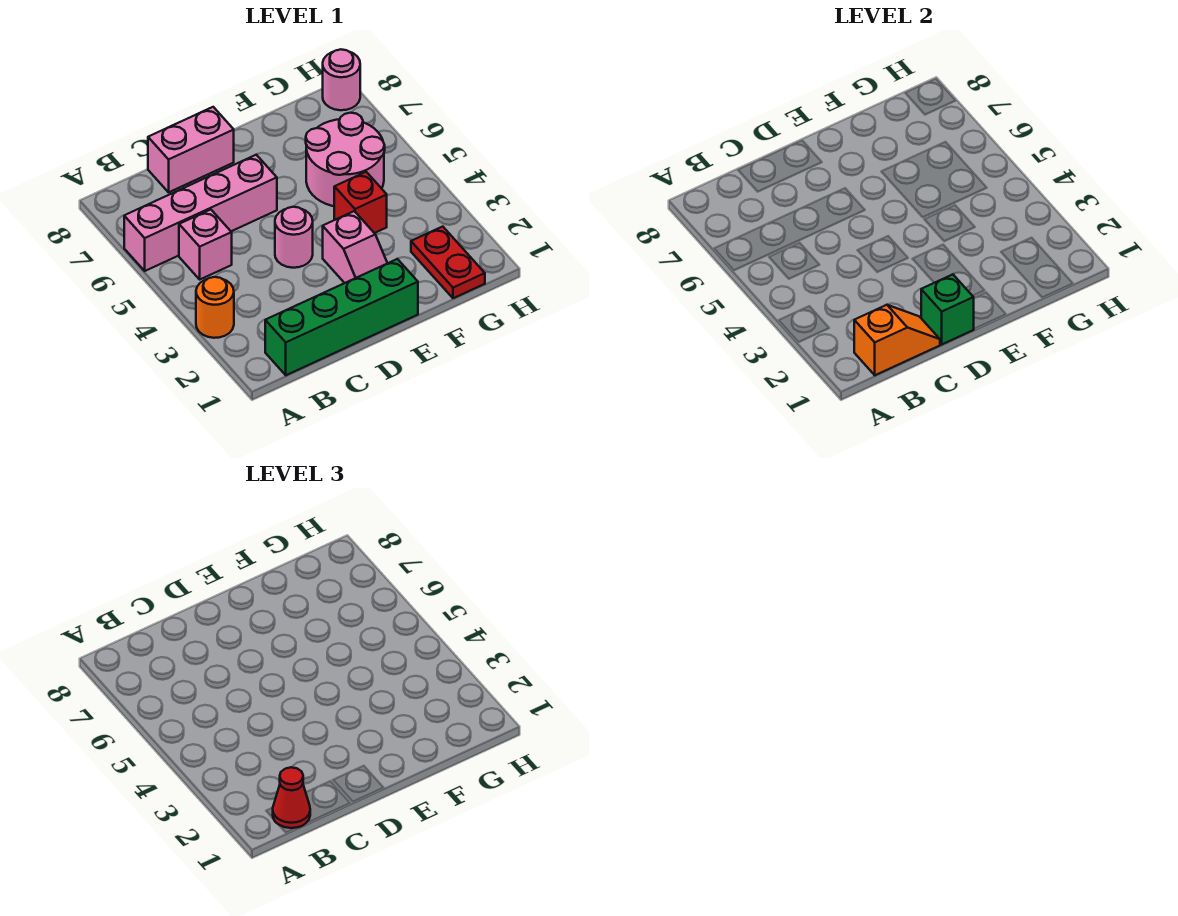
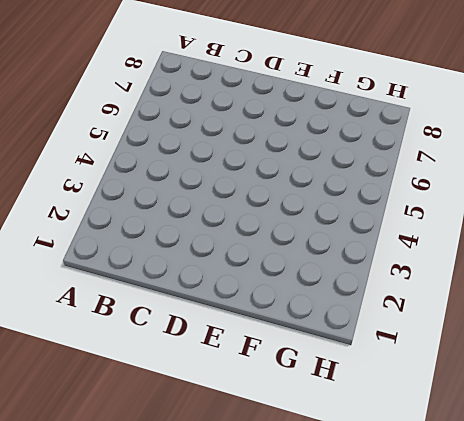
none -> orange 1x1 round brick [196,277,234,338]
none -> pink 1x4 brick [124,155,277,271]
none -> green 1x4 brick [265,259,418,375]

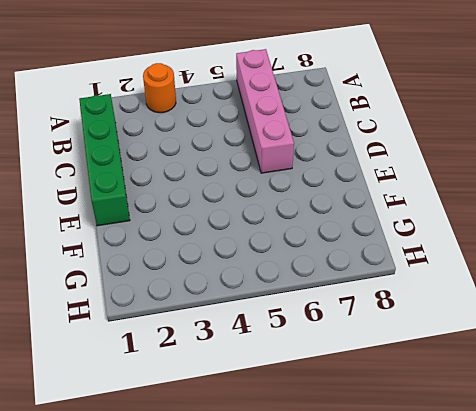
none -> pink 1x1 brick [179,210,232,279]
none -> pink 1x2 brick [148,107,234,192]
none -> pink 1x1 round brick [275,207,313,268]

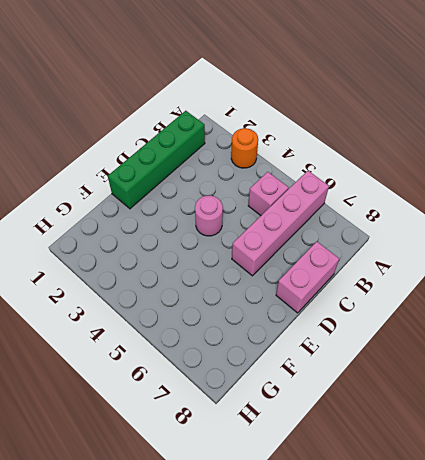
none -> pink 1x2 slope [323,211,387,283]
none -> red 1x1 brick [334,172,387,233]
none -> pink 2x2 round brick [306,113,385,206]

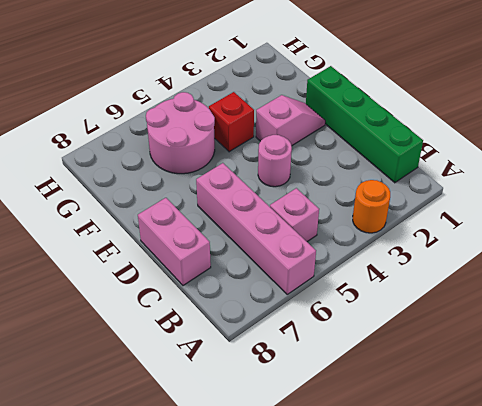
none -> red 1x2 plate [411,227,485,298]
none -> pink 1x1 round brick [323,49,360,110]
none -> orange 1x2 slope [854,305,940,375]

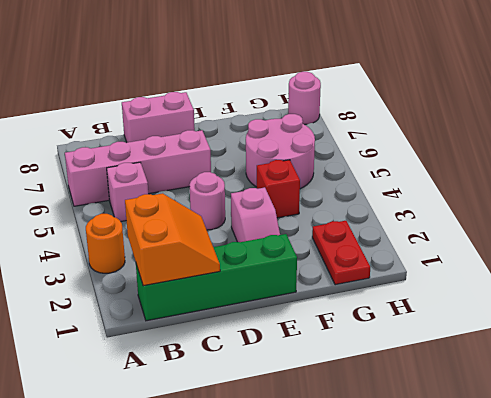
orange 2x2 slope [125,193,220,286] -> orange 1x2 slope [854,305,940,375]
none -> green 1x1 brick [921,274,974,344]
none -> red 1x1 cone [273,767,310,828]

